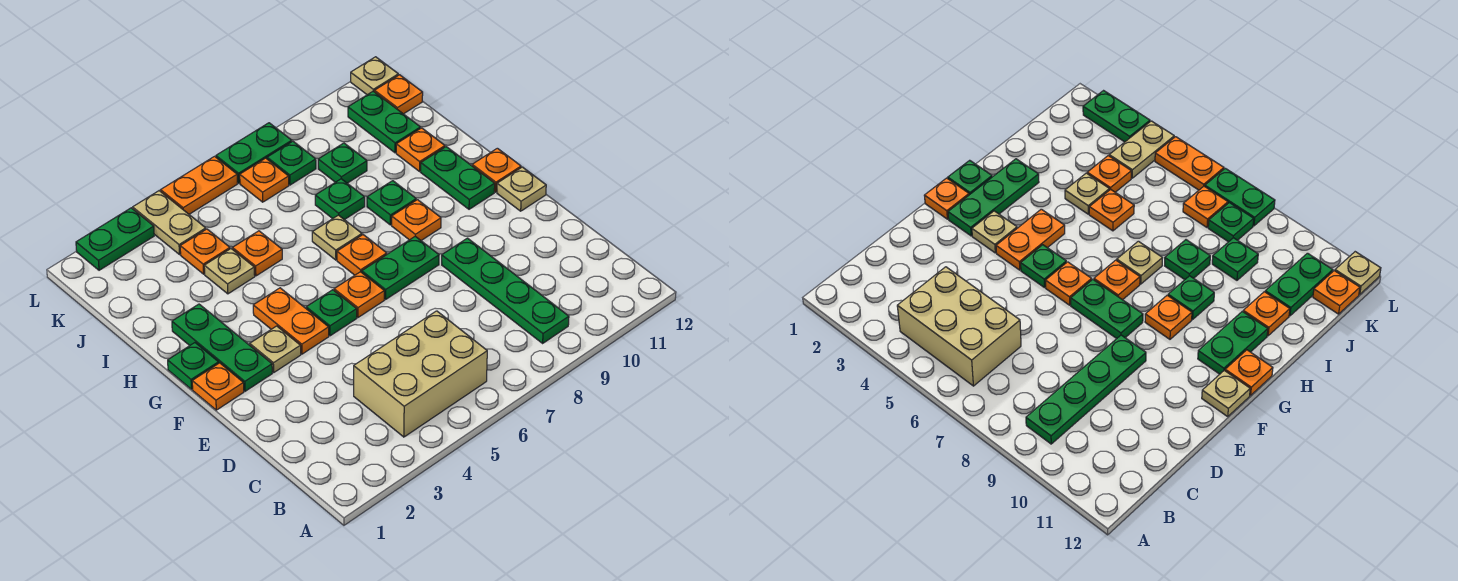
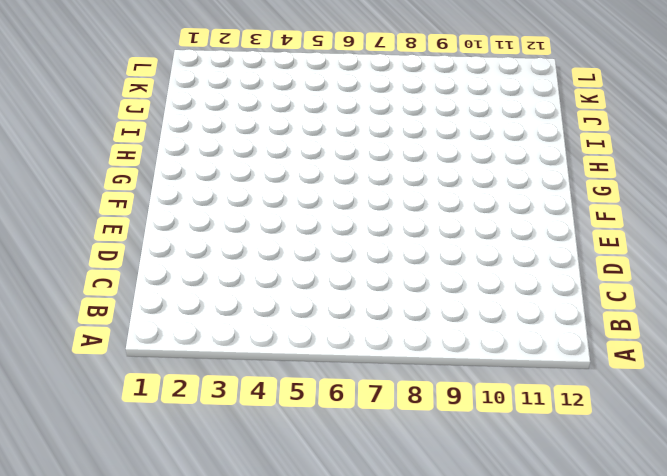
none -> tan 2x3 brick [354,311,487,437]
none -> green 1x4 plate [442,238,569,343]
none -> orange 1x1 plate [192,363,244,410]
none -> green 1x3 plate [172,304,272,391]

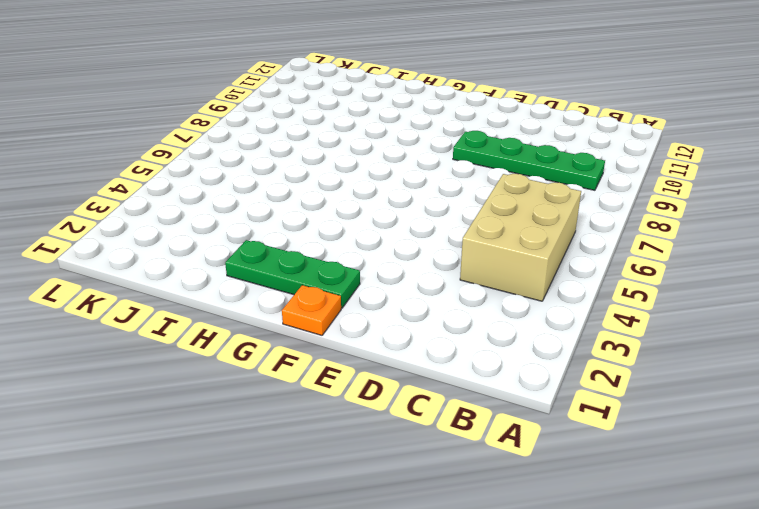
none -> tan 1x1 plate [250,326,301,372]
none -> orange 1x2 plate [253,288,329,354]
none -> green 1x1 plate [306,290,357,336]
none -> orange 1x1 plate [334,272,384,317]

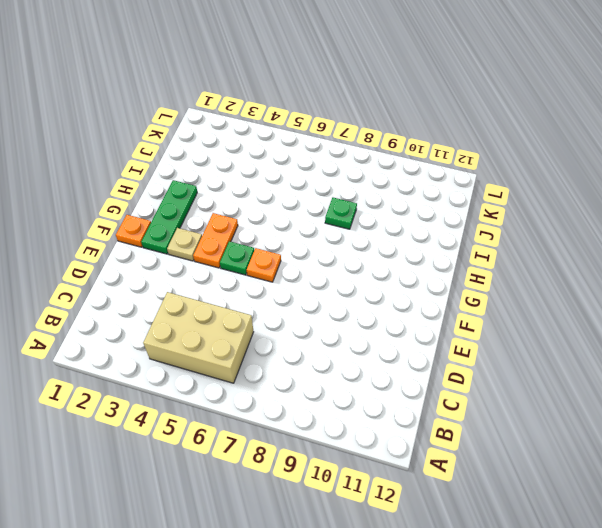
none -> green 1x4 plate [442,238,569,343]
none -> green 1x2 plate [362,236,439,299]
none -> tan 1x1 plate [497,167,546,211]
none -> green 1x1 plate [168,343,219,389]

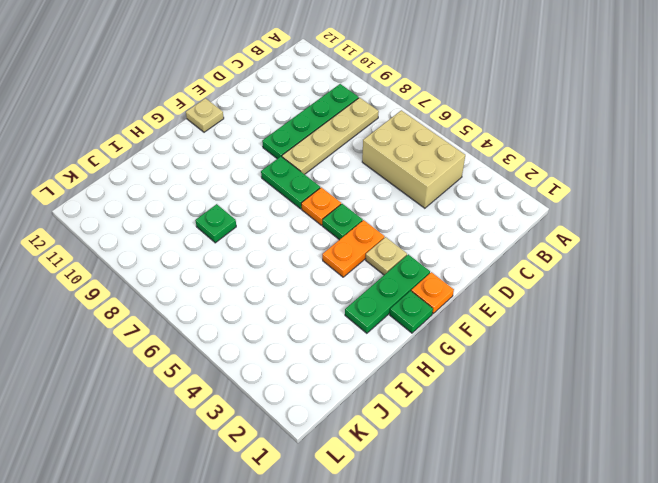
tan 1x4 plate [282,98,379,174] -> none
none -> orange 1x1 plate [337,235,387,275]
none -> orange 1x1 plate [392,200,441,240]
none -> green 1x2 plate [421,147,495,209]
none -> orange 1x1 plate [472,148,521,192]

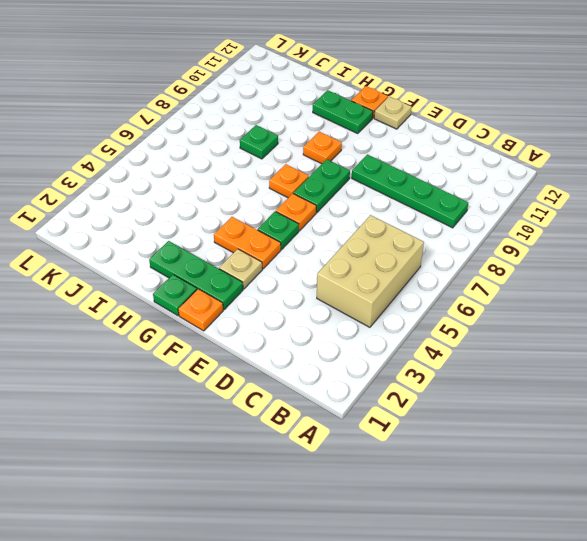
none -> tan 1x1 plate [312,215,362,260]
none -> green 1x1 plate [367,181,416,225]
none -> tan 1x1 plate [204,249,255,294]
none -> orange 1x1 plate [232,231,282,276]

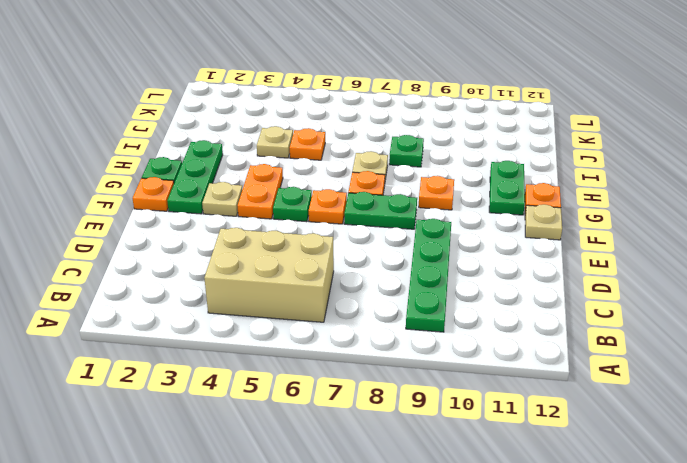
none -> green 1x1 plate [367,181,416,225]
none -> orange 1x1 plate [396,128,445,171]
none -> orange 1x1 plate [180,229,230,274]
none -> green 1x1 plate [318,143,367,183]

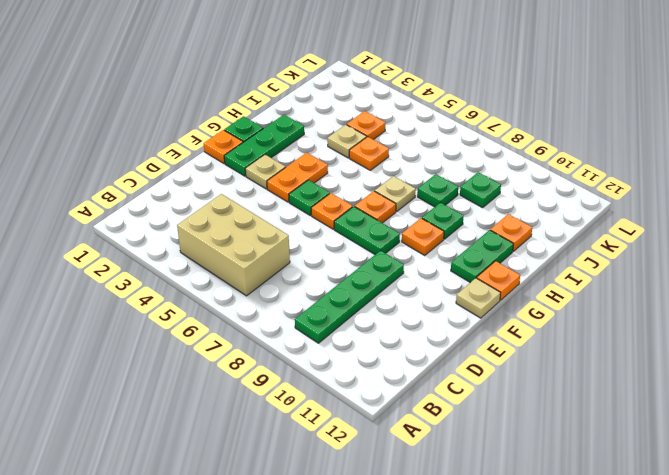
none -> green 1x2 plate [348,91,420,153]
none -> tan 1x2 plate [133,191,206,255]
none -> orange 1x1 plate [240,158,289,202]
none -> green 1x1 plate [267,141,316,185]

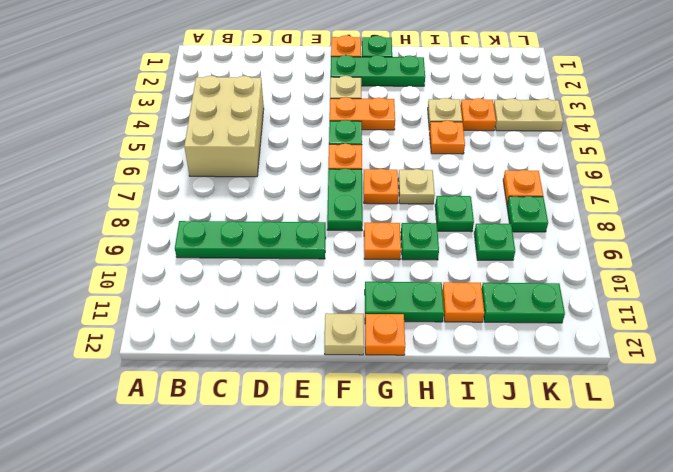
none -> orange 1x1 plate [374,75,423,114]
none -> green 1x2 plate [76,208,154,270]
none -> orange 1x2 plate [161,156,237,214]
none -> green 1x2 plate [216,123,292,183]

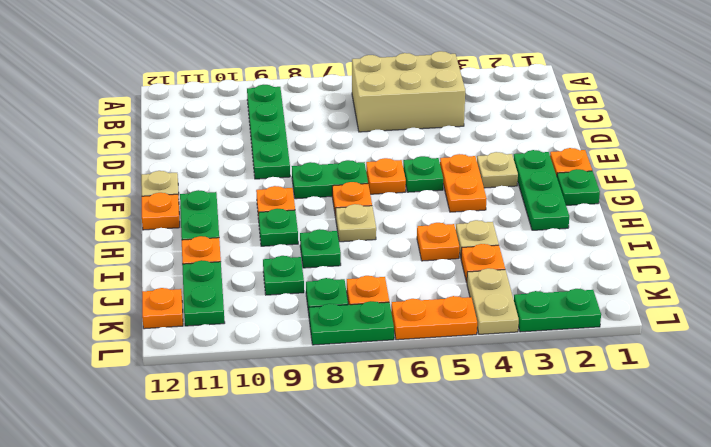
none -> tan 1x1 plate [351,57,398,95]

